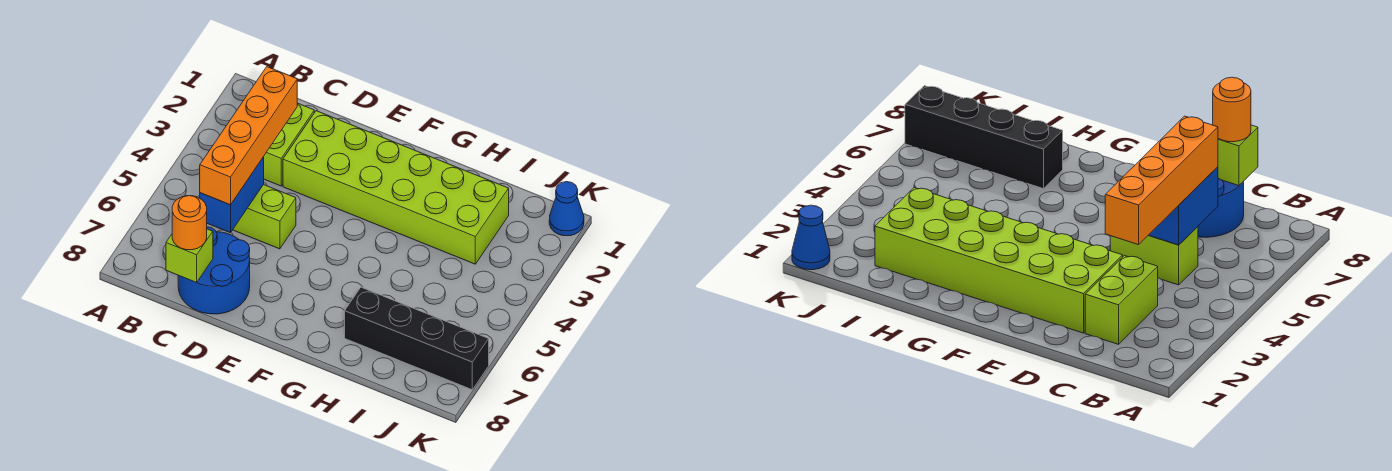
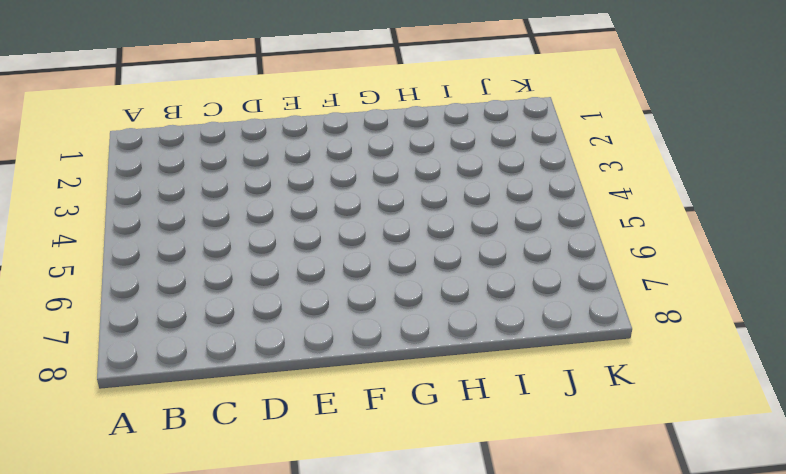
none -> lime 1x2 brick [263,103,314,186]
none -> lime 1x2 brick [233,185,296,249]

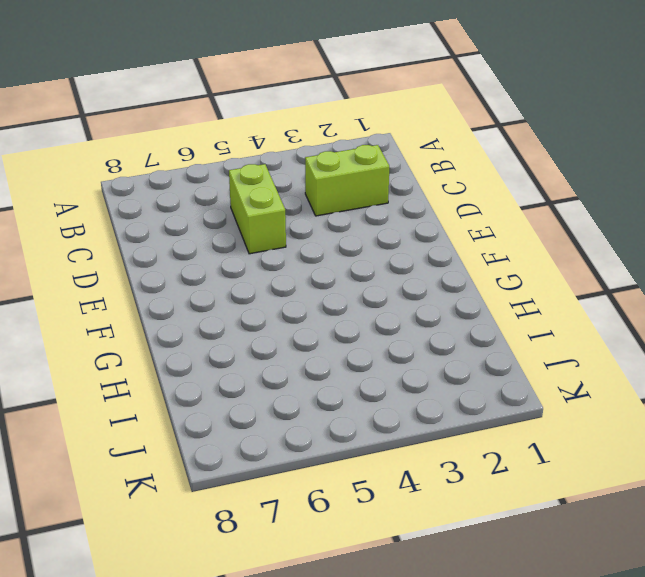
none -> blue 2x2 round brick [178,227,250,314]
none -> lime 2x6 brick [283,111,509,264]

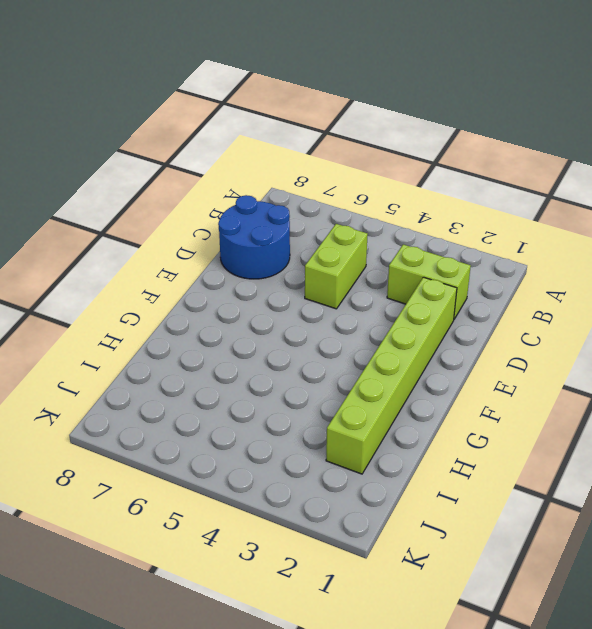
lime 1x6 brick [326,277,457,474] -> lime 2x6 brick [283,111,509,264]
none -> black 1x4 brick [345,287,489,390]
none -> blue 1x1 cone [549,182,584,236]

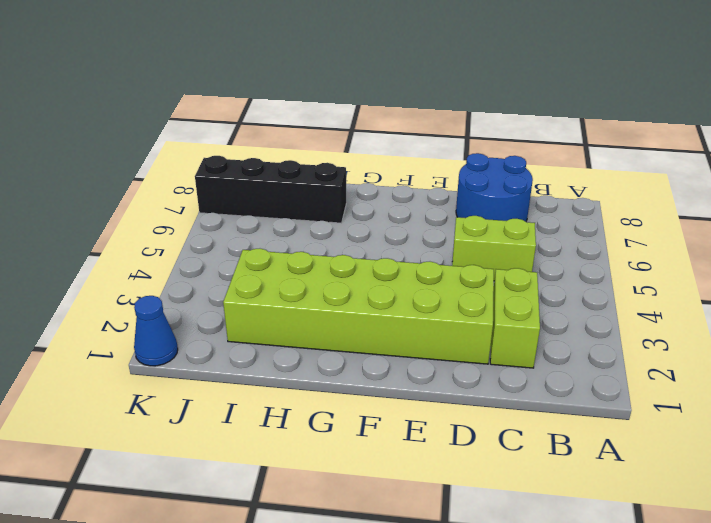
none -> blue 1x2 brick [200,157,264,233]
none -> lime 1x1 brick [166,229,213,283]

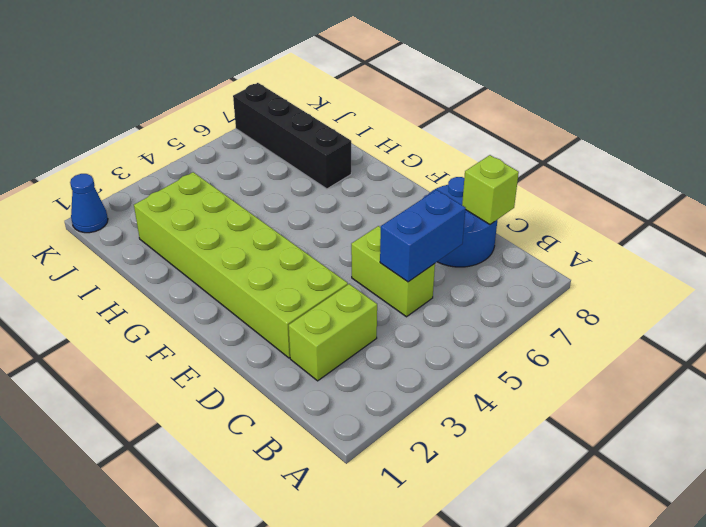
none -> orange 1x4 brick [200,67,297,205]
none -> orange 1x1 round brick [172,196,207,250]

